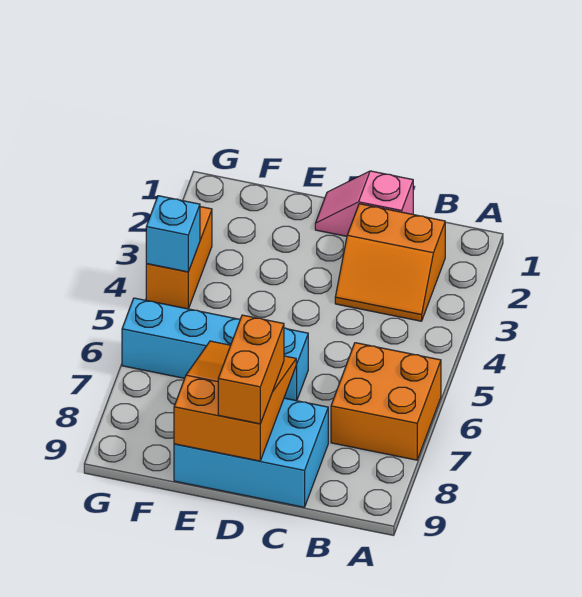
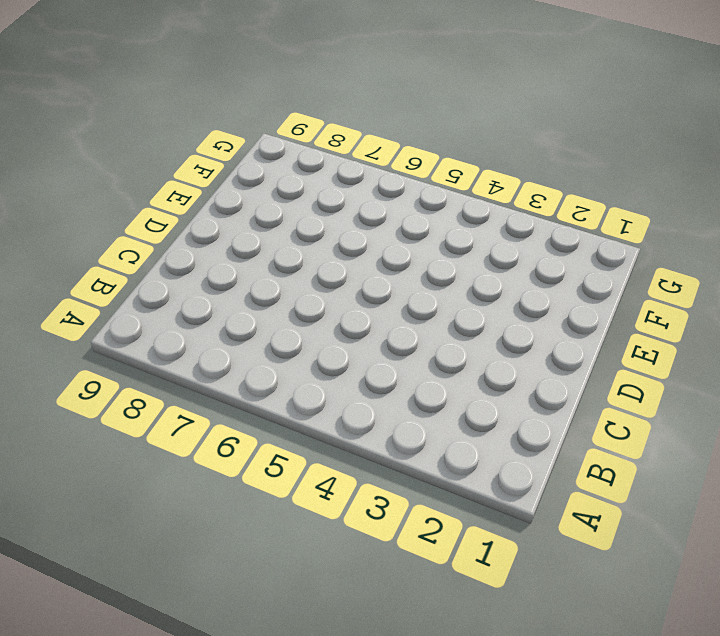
none -> orange 2x2 brick [331,343,441,460]
none -> orange 2x2 slope [335,204,445,321]

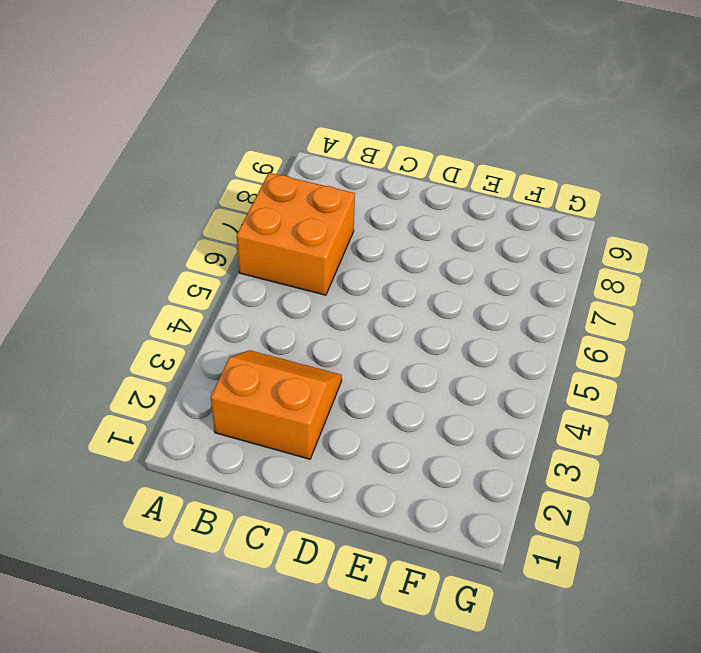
none -> pink 1x2 slope [315,171,413,236]
none -> cyan 2x3 brick [174,398,328,507]

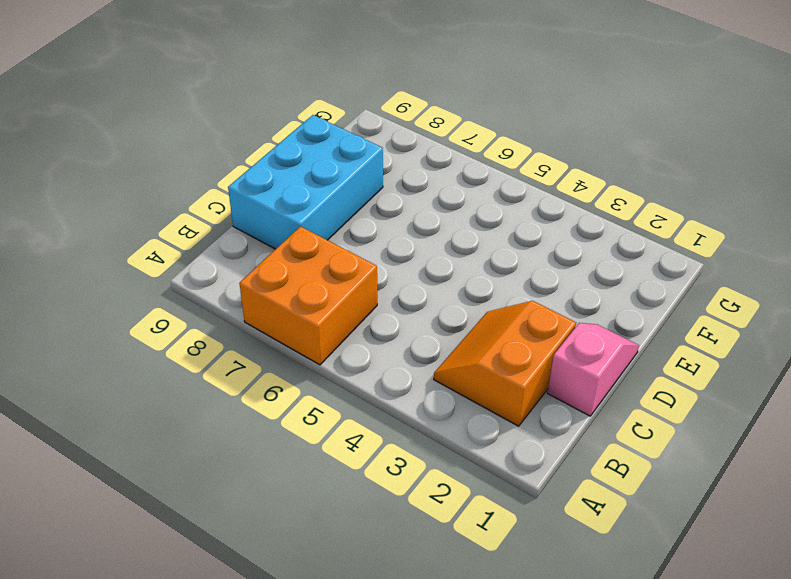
none -> cyan 1x4 brick [122,298,308,401]
none -> orange 1x2 brick [146,207,212,309]

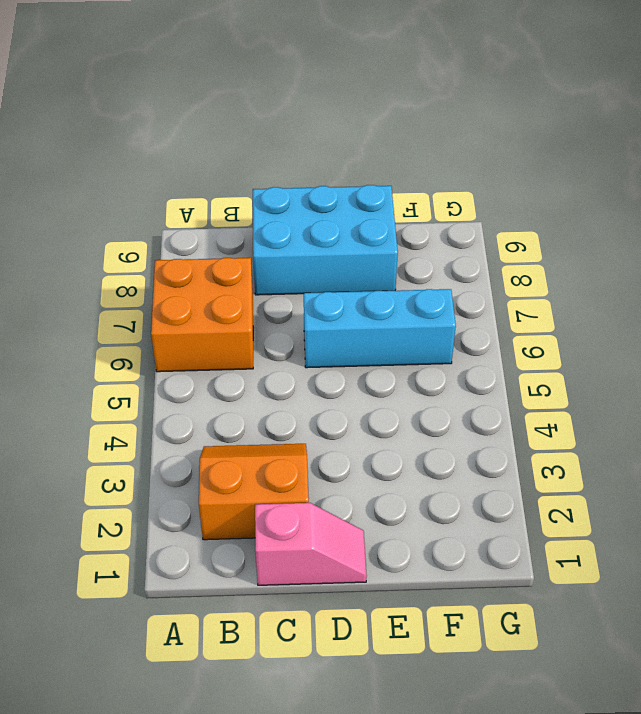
cyan 1x3 brick [304,289,456,368] -> cyan 1x4 brick [122,298,308,401]
none -> orange 1x2 brick [146,207,212,309]
none -> orange 2x3 slope [174,341,296,461]

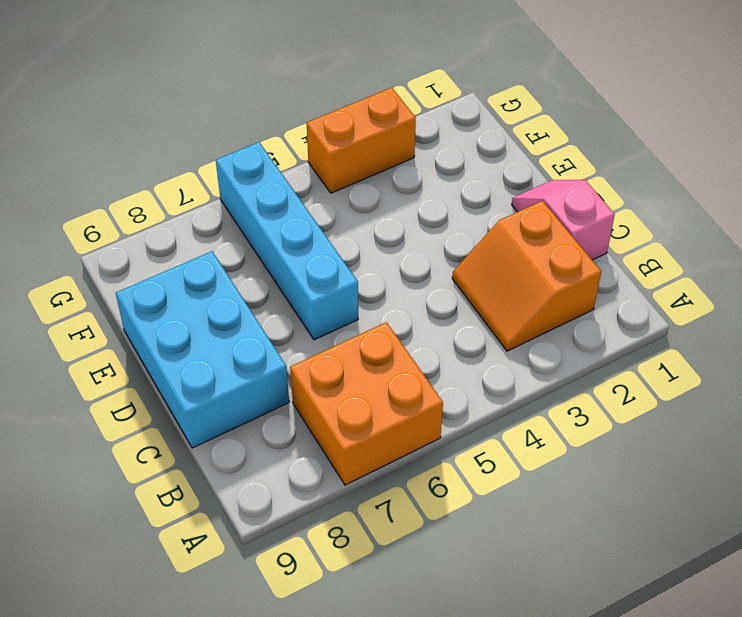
none -> orange 2x3 slope [174,341,296,461]
none -> cyan 1x1 brick [146,196,200,272]

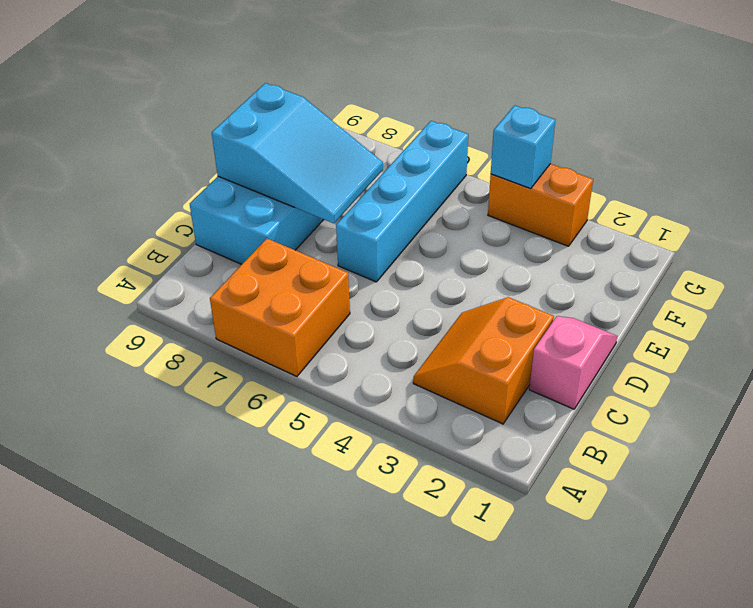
cyan 2x3 slope [212,83,383,223] -> orange 2x3 slope [174,341,296,461]
none -> orange 1x2 brick [218,315,284,424]

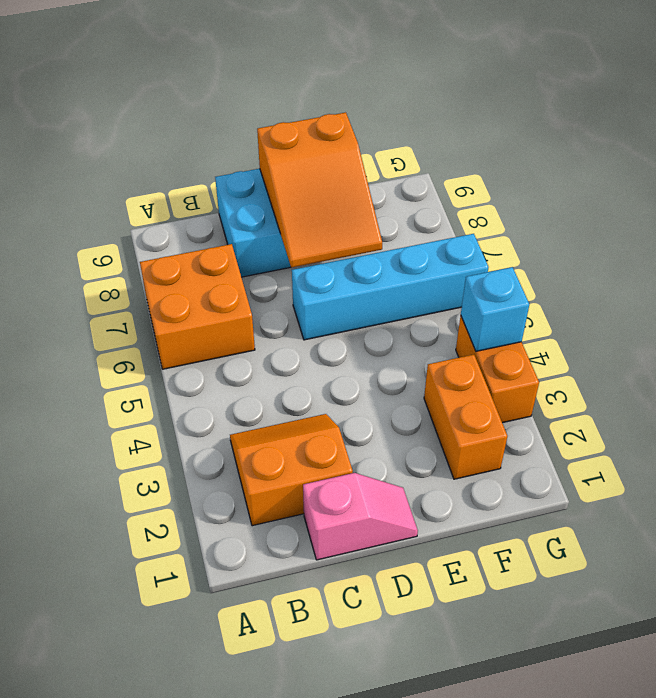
orange 1x2 brick [424,355,507,479] -> orange 1x2 brick moved to [218,315,284,424]

